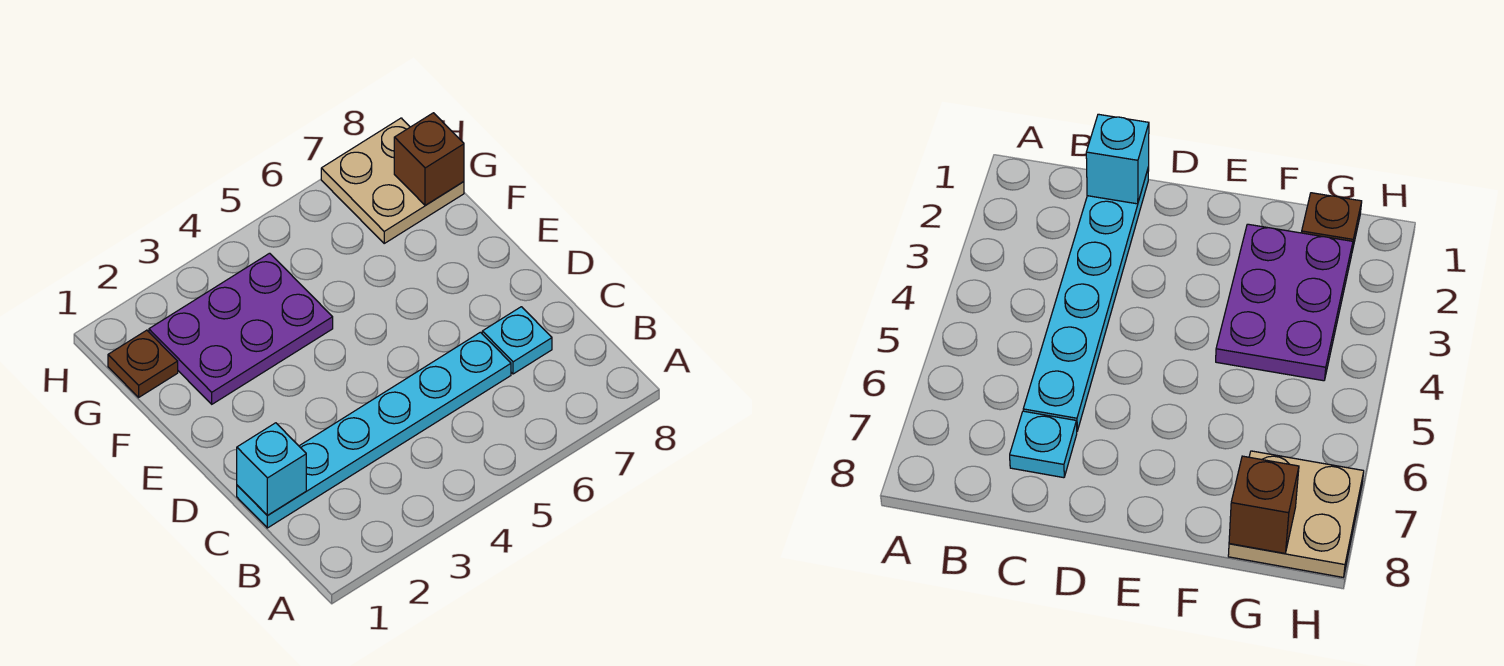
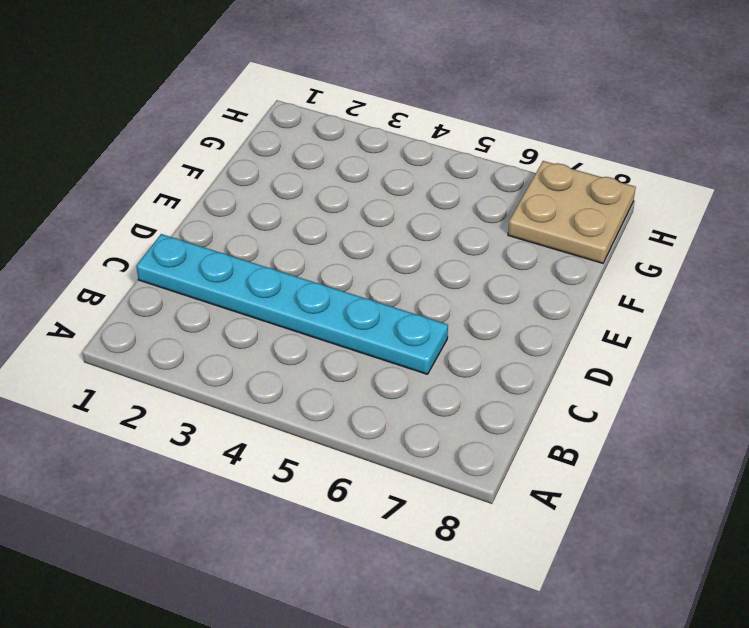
none -> cyan 1x1 plate [482,307,552,374]
none -> purple 2x3 plate [149,253,333,404]

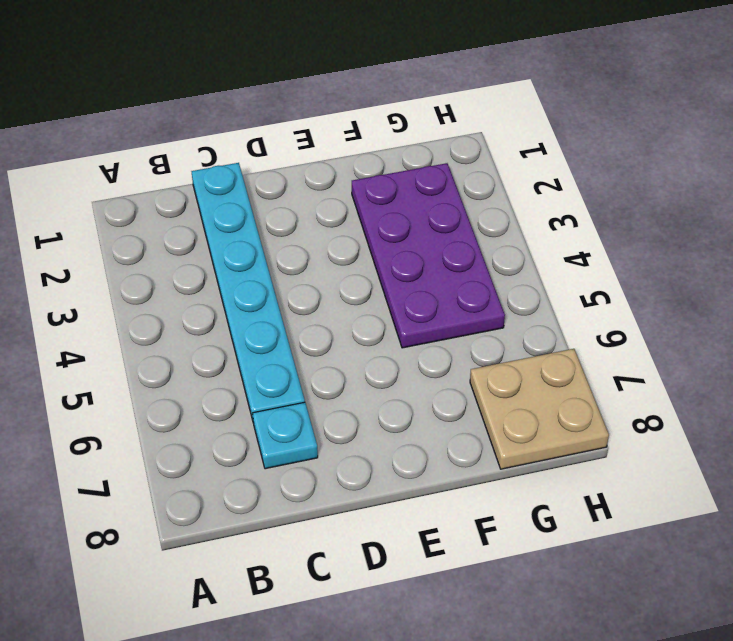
purple 2x4 plate [352,163,505,348] -> purple 2x3 plate [149,253,333,404]
none -> brown 1x1 plate [108,330,178,397]
none -> cyan 1x1 brick [237,423,306,516]

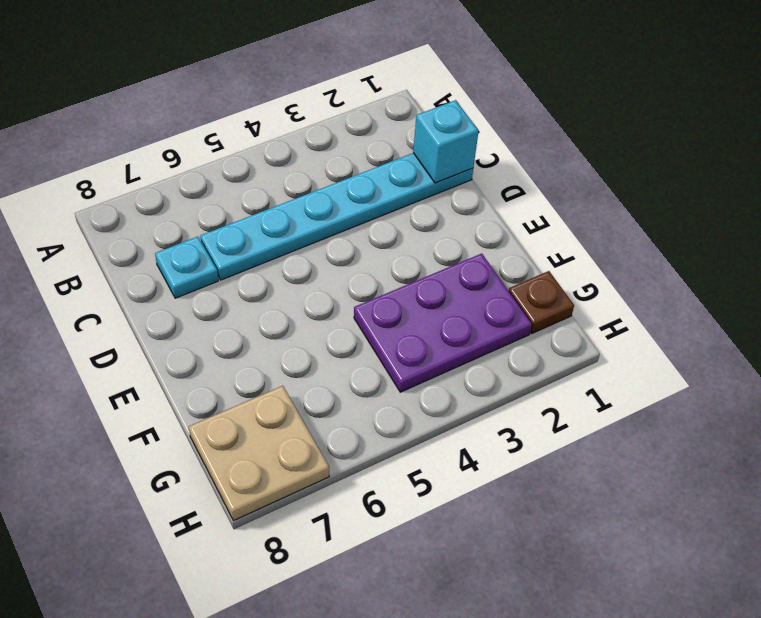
none -> brown 1x1 brick [394,113,464,205]

